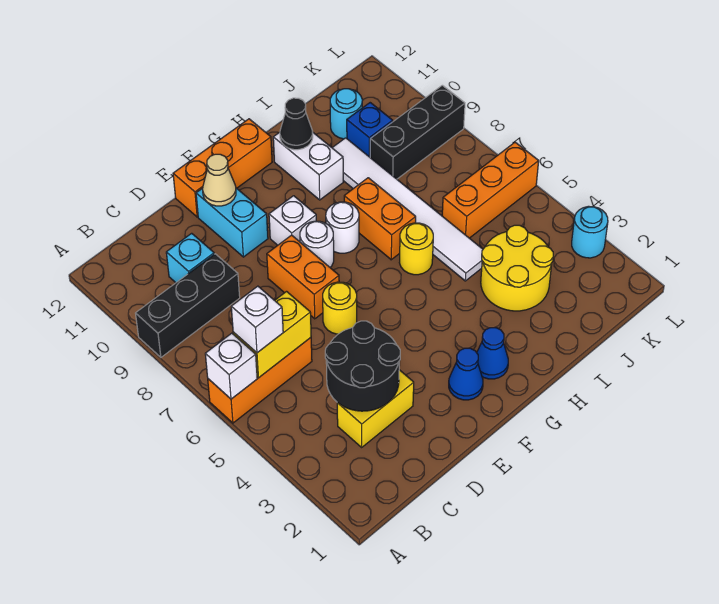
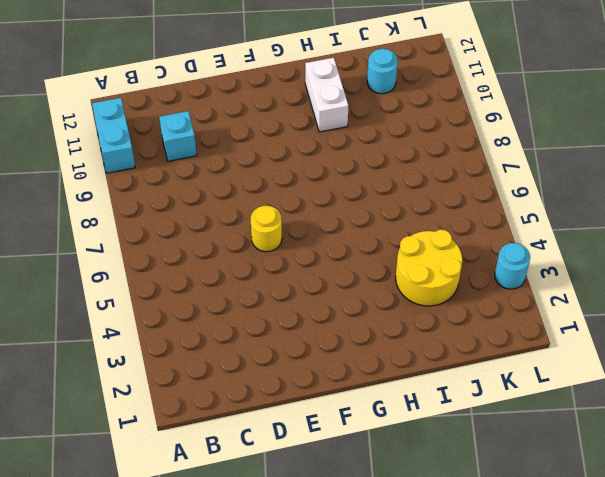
cyan 1x2 brick [92,98,135,173] -> cyan 1x2 brick moved to [196,188,268,257]
none -> orange 1x3 brick [208,338,312,423]
none -> black 1x3 brick [136,254,240,357]
none -> yellow 1x2 brick [337,370,414,447]

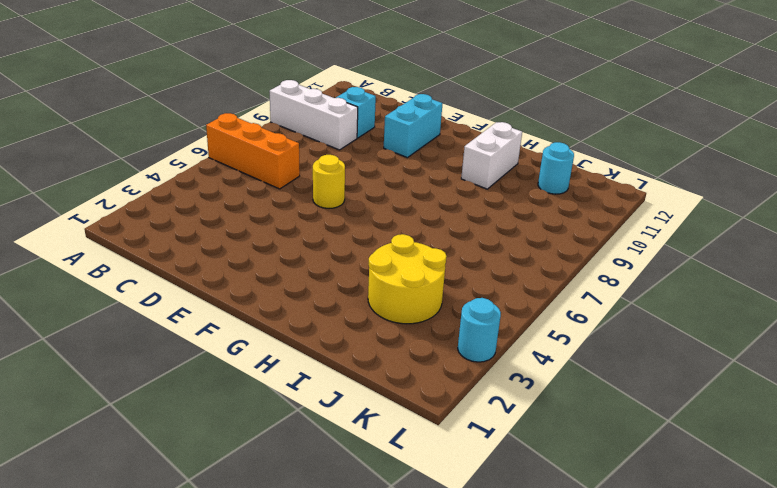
white 1x3 brick [269,80,358,150] -> black 1x3 brick [136,254,240,357]
none -> yellow 1x2 brick [337,370,414,447]
none -> orange 1x2 brick [267,235,339,319]
none -> orange 1x3 brick [173,119,272,217]

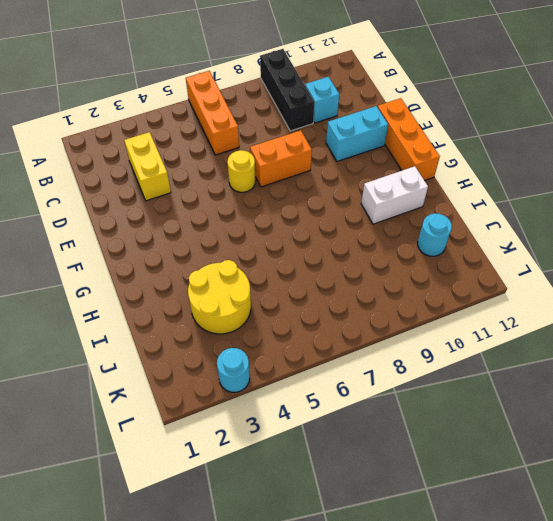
none -> blue 1x1 cone [449,348,483,400]
none -> white 1x1 round brick [300,221,334,267]
none -> white 1x1 brick [269,196,316,245]

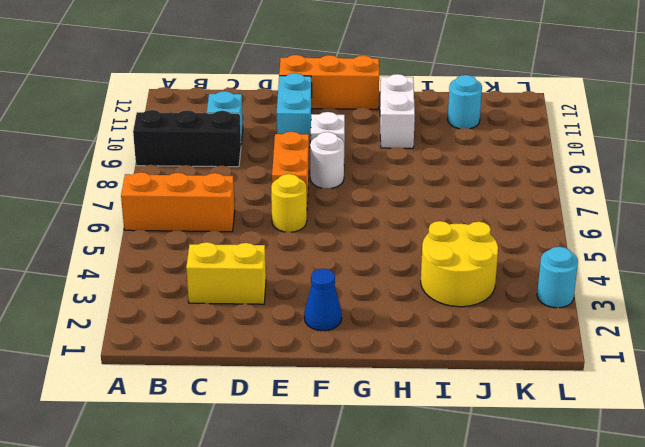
none -> blue 1x1 cone [477,328,508,379]
none -> white 1x1 round brick [326,202,359,253]
none -> yellow 1x1 round brick [399,223,433,275]

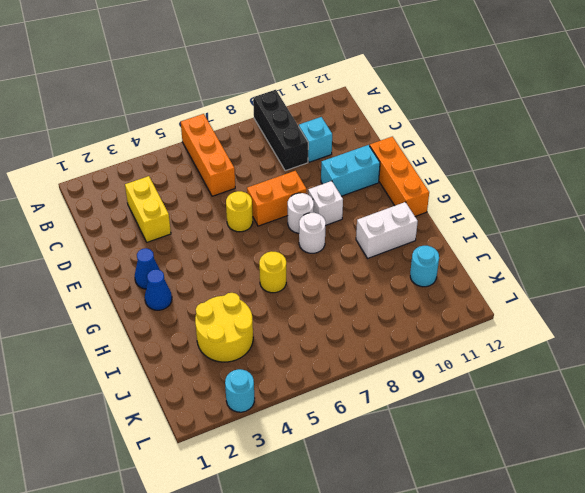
none -> orange 1x2 brick [344,178,416,260]
none -> white 1x6 tile [332,138,483,281]
none -> orange 1x3 brick [442,142,539,238]

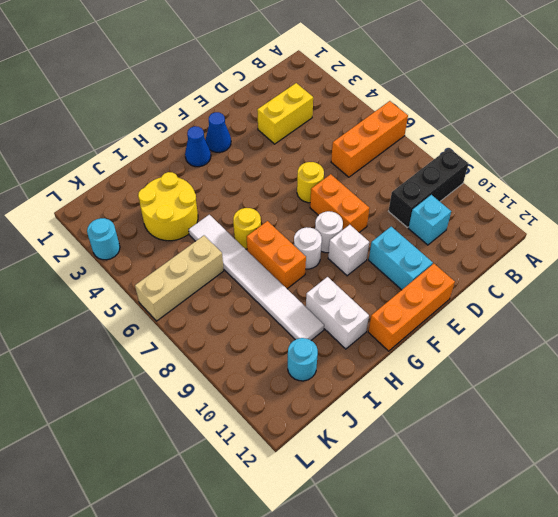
tan 1x3 brick [135,236,224,321] -> orange 1x3 brick [442,142,539,238]
none -> black 1x3 brick [370,85,465,179]
none -> blue 1x1 brick [347,103,393,157]
none -> white 1x1 brick [205,333,257,399]

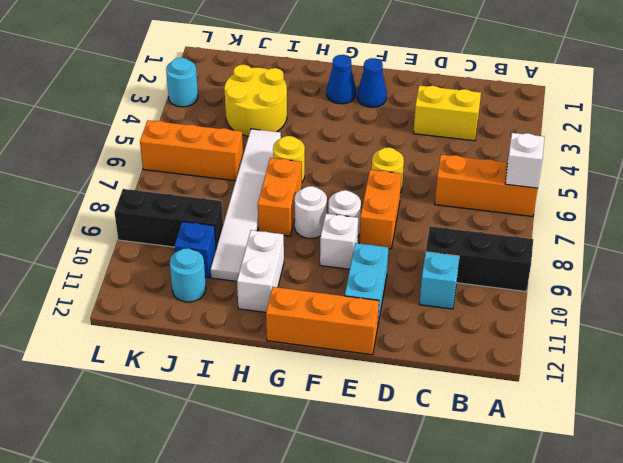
none -> yellow 1x2 brick [233,292,311,378]
none -> black 2x2 round brick [325,321,400,411]
none -> tan 1x1 cone [203,154,236,206]

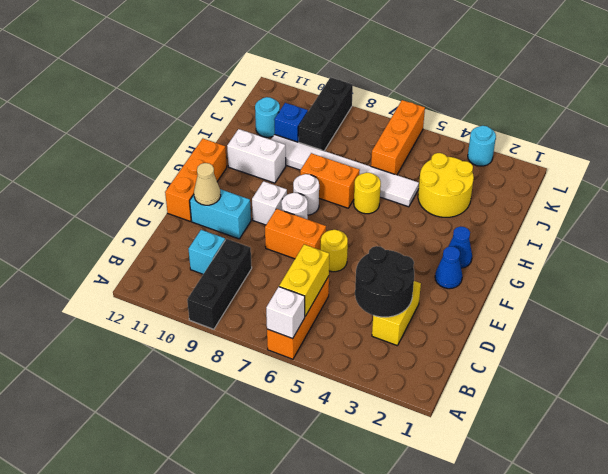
none -> black 1x1 cone [280,98,313,150]
none -> white 1x1 brick [231,286,283,353]

